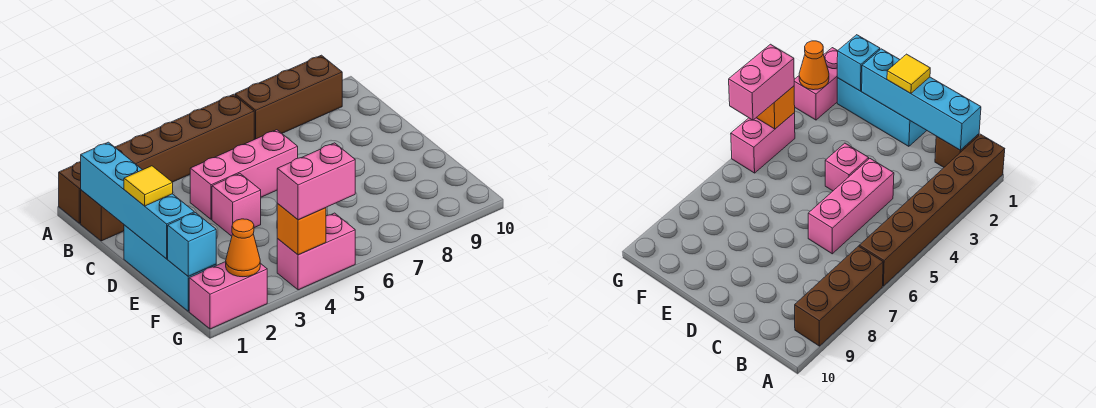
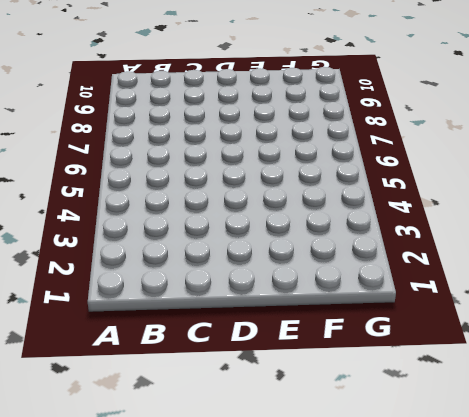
none -> brown 1x6 brick [59,94,254,223]
none -> brown 1x3 brick [235,55,342,139]
none -> brown 1x1 brick [81,190,124,241]

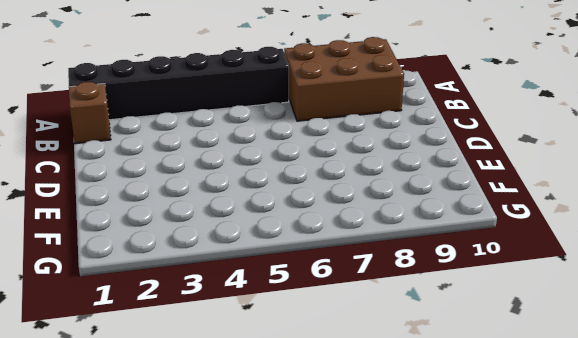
black 1x6 brick [68,47,289,120] -> brown 1x6 brick [59,94,254,223]
brown 2x3 brick [284,37,404,121] -> brown 1x3 brick [235,55,342,139]
none -> pink 1x3 brick [190,130,298,219]
none -> cyan 1x3 brick [124,225,216,311]
none -> pink 1x1 brick [212,174,261,236]

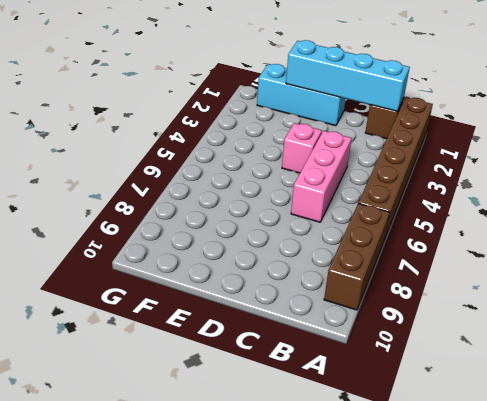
none -> pink 1x2 brick [189,262,267,329]
none -> pink 1x2 brick [277,213,355,290]
none -> cyan 1x1 brick [168,213,216,276]

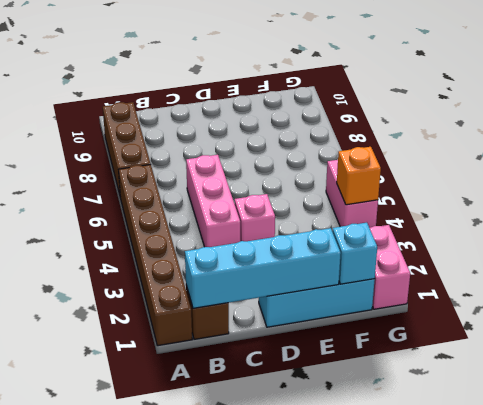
none -> orange 1x1 cone [226,219,260,277]
none -> yellow 1x1 tile [124,166,173,206]
none -> pink 1x2 brick [277,143,355,220]

